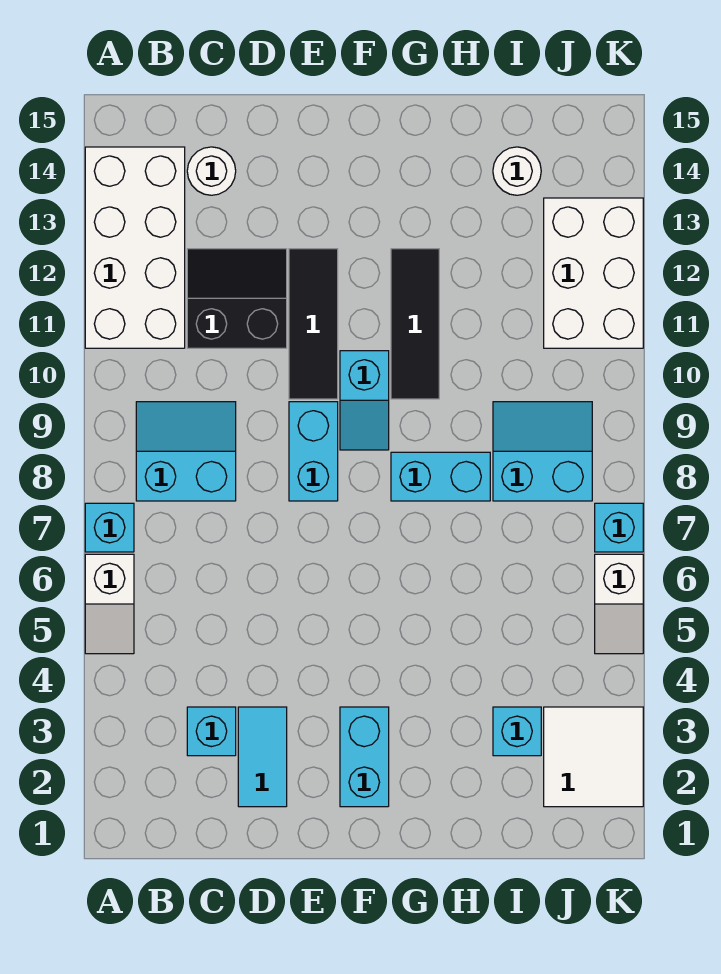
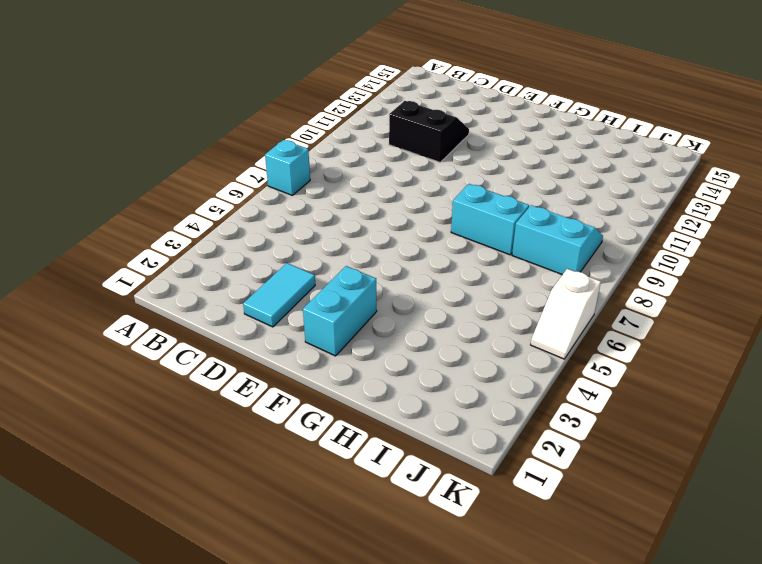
none -> white 1x2 slope [85,554,134,654]
none -> white 2x4 brick [85,147,185,348]
none -> cyan 2x2 slope [136,402,236,501]

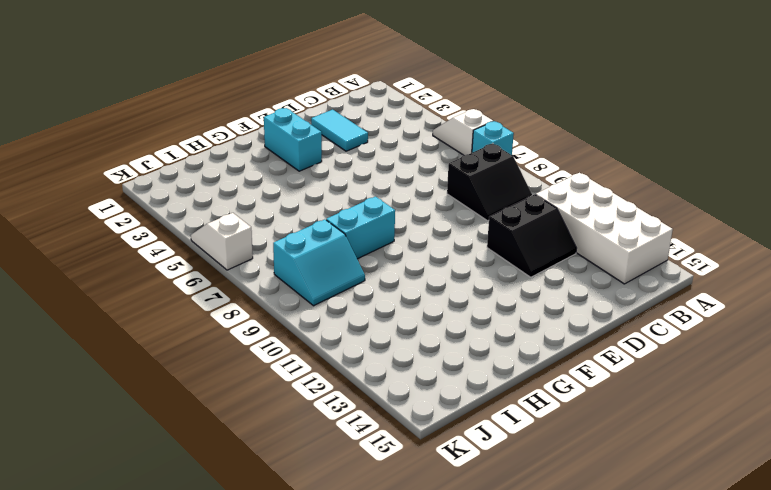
black 2x2 slope [447,144,532,221] -> cyan 2x2 slope [136,402,236,501]
none -> cyan 1x1 brick [187,707,236,756]
none -> white 1x1 round brick [187,147,236,195]
none -> cyan 1x2 brick [289,402,338,501]

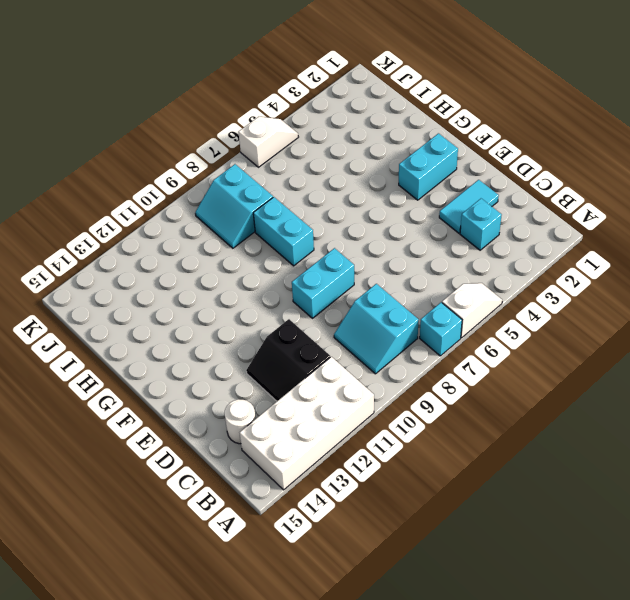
none -> black 1x3 tile [289,249,338,399]
none -> cyan 1x2 slope [340,351,389,450]
none -> black 1x3 tile [391,249,439,399]

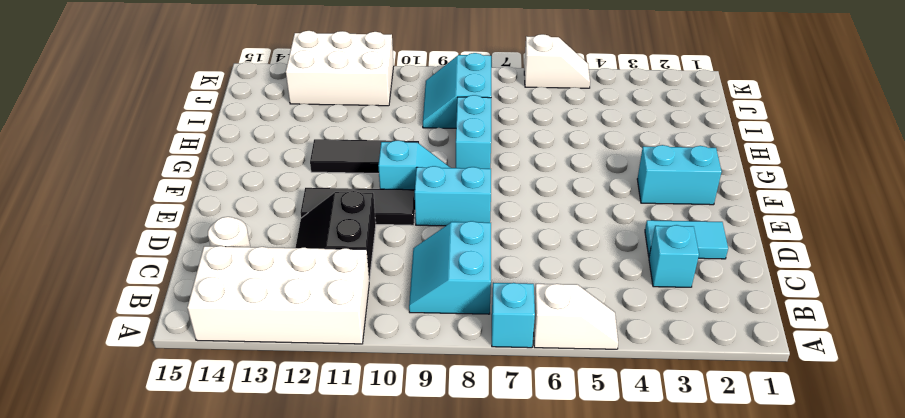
none -> cyan 1x1 brick [493,707,541,756]
none -> white 1x1 round brick [493,147,541,195]
none -> white 2x2 tile [544,707,643,807]

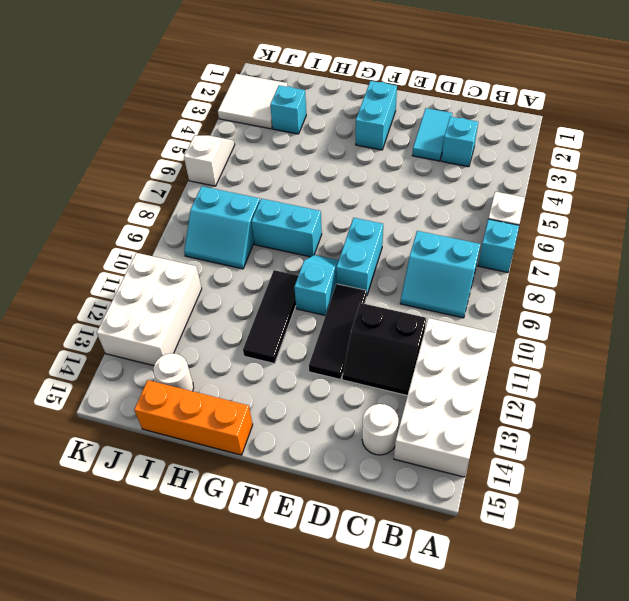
orange 1x3 brick [134,380,253,455] -> none
none -> cyan 1x1 brick [595,503,643,552]

